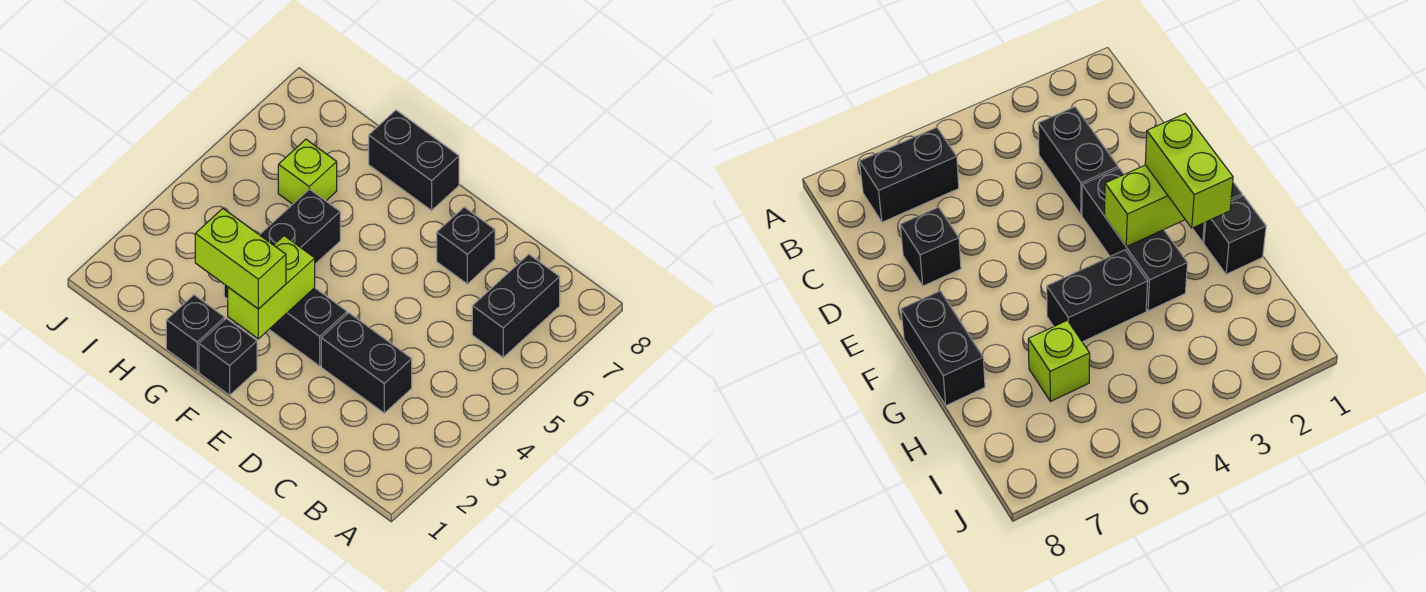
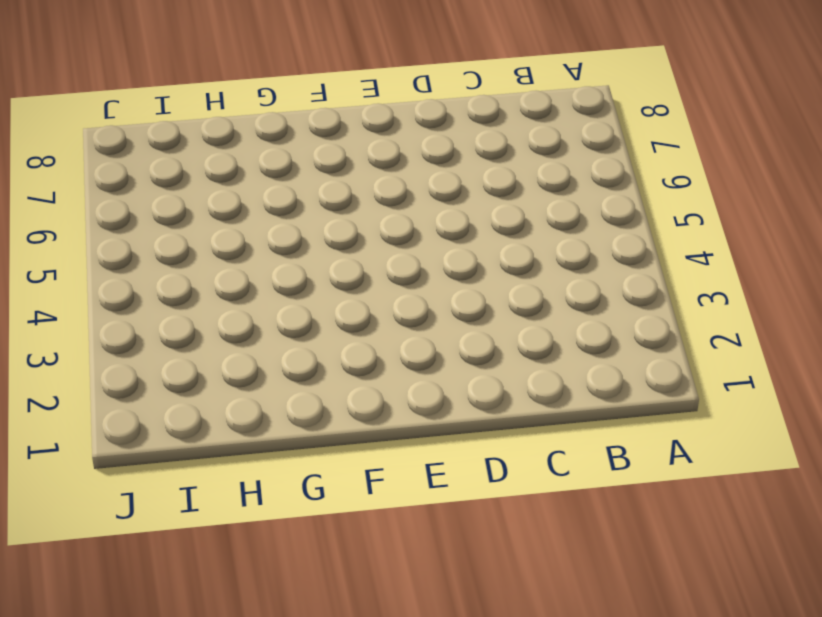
none -> black 1x2 brick [472,254,560,357]
none -> black 1x2 brick [321,313,412,413]

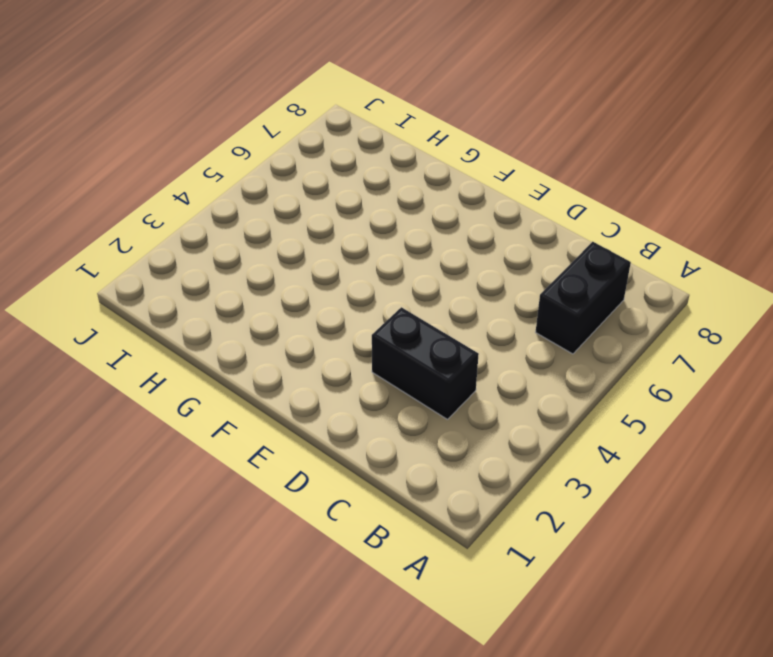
none -> black 1x1 brick [437,207,495,284]
none -> black 1x3 brick [224,284,347,366]

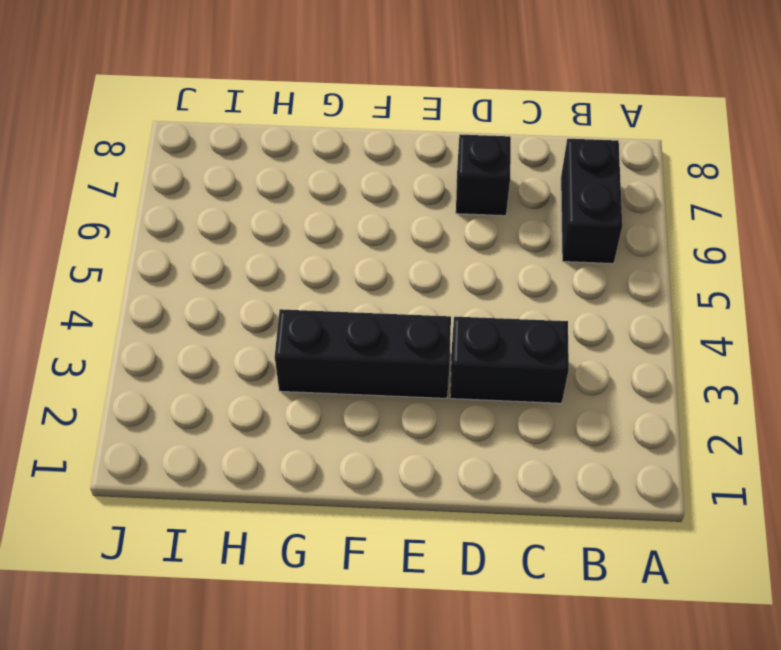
none -> black 1x1 brick [199,318,257,395]
none -> black 1x2 brick [369,110,459,210]

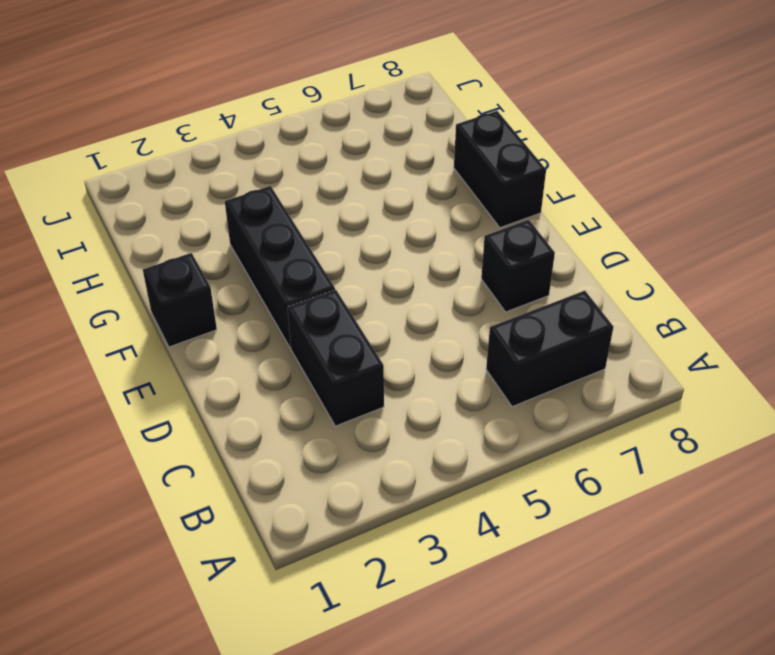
none -> black 1x1 brick [166,295,225,372]
none -> black 1x2 brick [260,189,340,264]

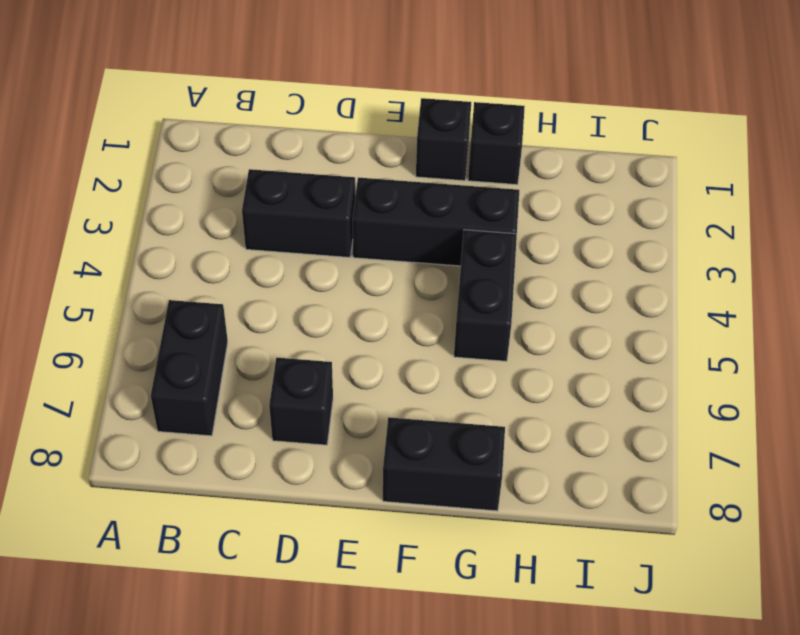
none -> lime 1x1 brick [278,139,337,204]
none -> lime 1x2 brick [228,236,315,339]

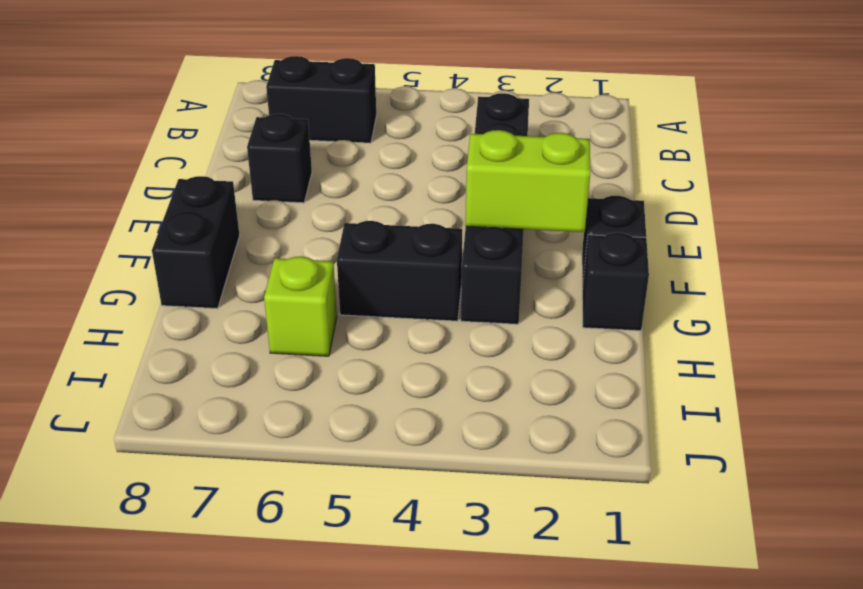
none -> lime 1x2 brick [195,209,286,309]

